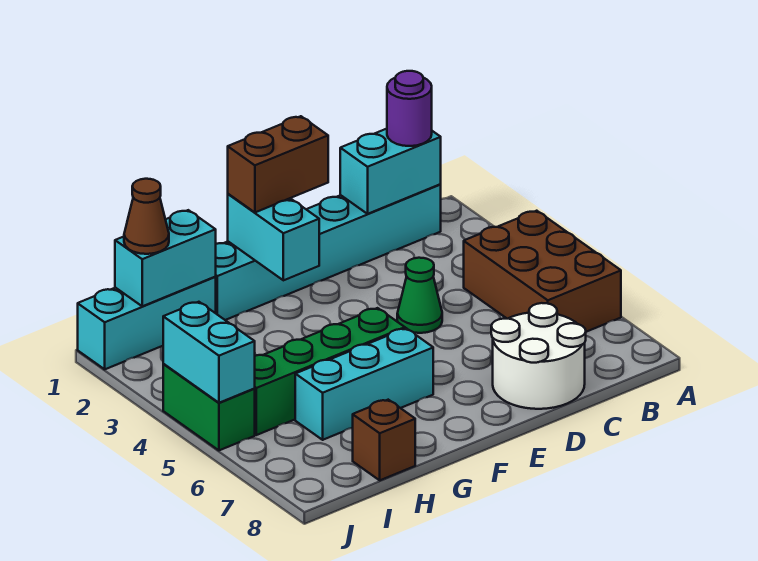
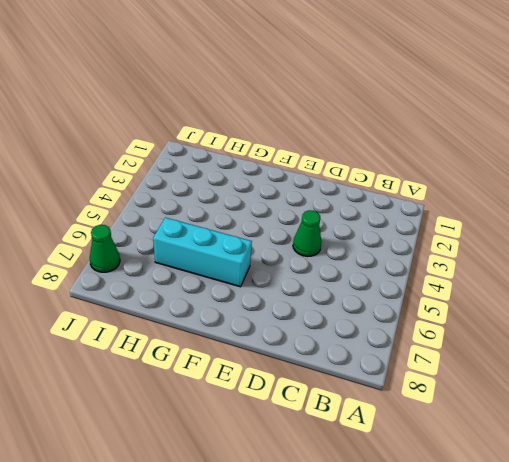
green 1x1 cone [90,225,120,272] -> none
none -> brown 2x3 brick [464,211,621,332]
none -> cyan 1x6 brick [215,185,441,320]
none -> white 2x2 round brick [491,303,586,409]

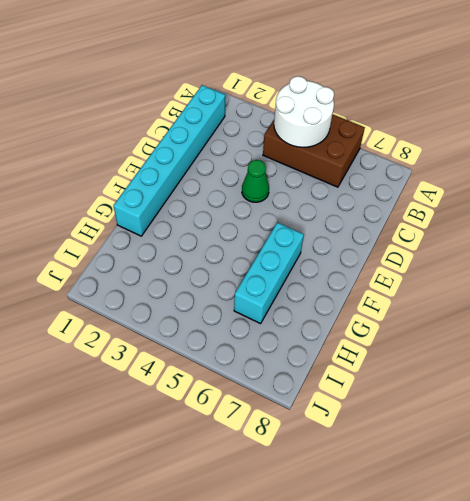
white 2x2 round brick [274,76,334,147] -> white 2x2 round brick moved to [491,303,586,409]
none -> green 1x4 brick [254,308,405,435]
none -> cyan 1x3 brick [78,277,216,369]
none -> brown 1x1 brick [353,400,415,480]

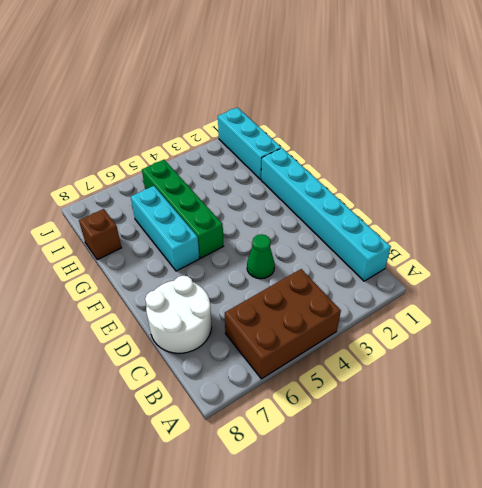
none -> green 1x2 brick [163,364,255,450]
none -> cyan 1x2 brick [340,129,441,214]
none -> cyan 1x2 brick [228,194,319,280]

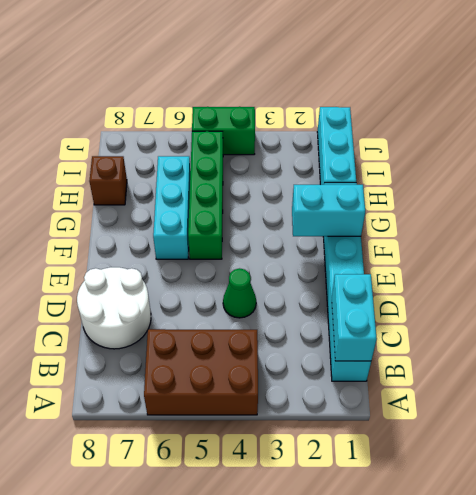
none -> cyan 1x2 brick [115,210,216,306]
none -> cyan 1x2 brick [163,302,255,403]
none -> purple 1x1 round brick [387,71,432,146]

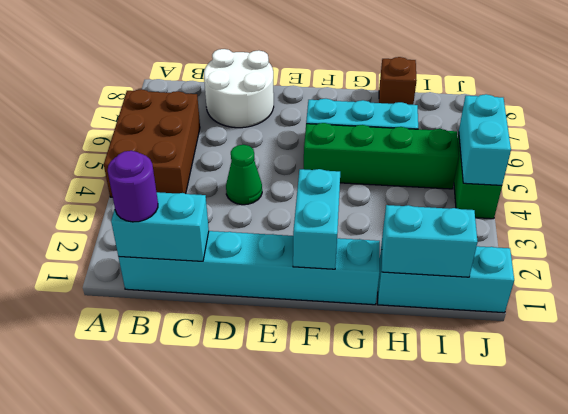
none -> brown 1x2 brick [228,116,328,212]
none -> brown 1x1 cone [124,179,169,254]

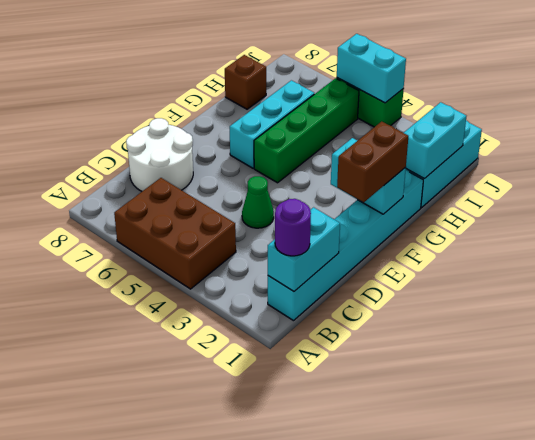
none -> brown 1x1 cone [124,179,169,254]

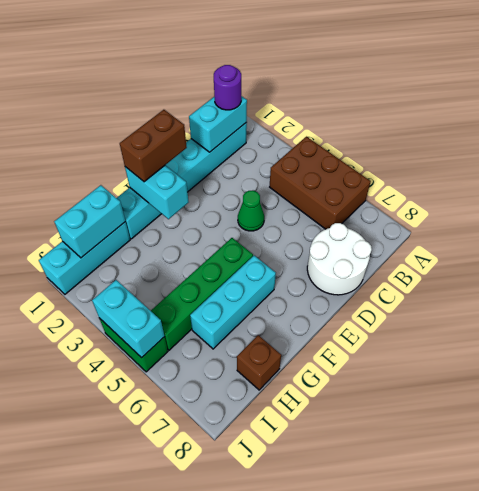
none -> brown 1x1 cone [124,179,169,254]

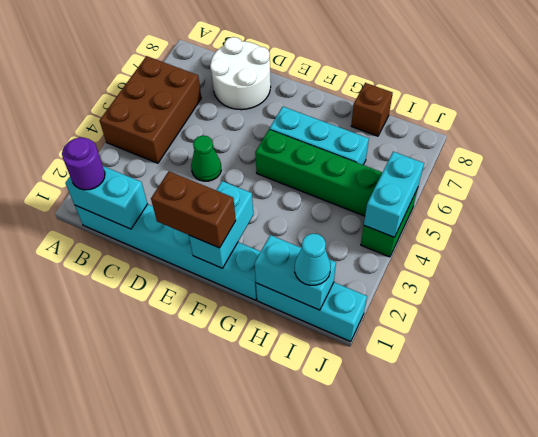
cyan 1x1 cone [295,234,331,285] -> brown 1x1 cone [124,179,169,254]

